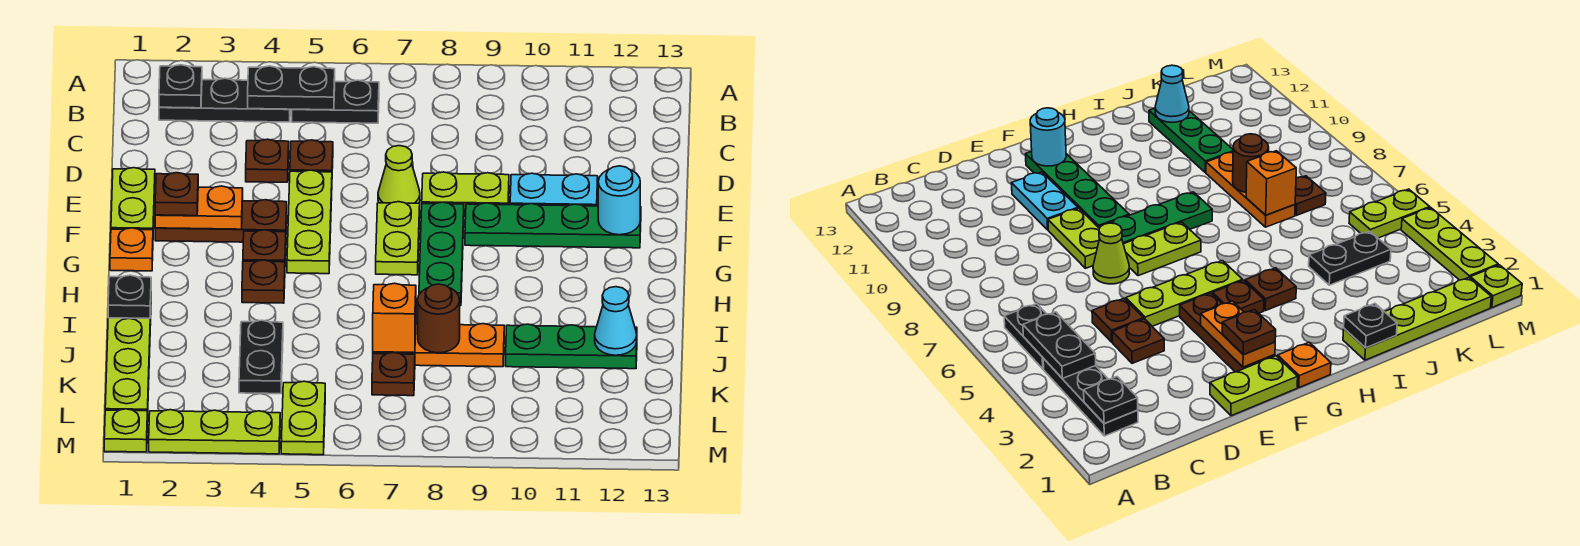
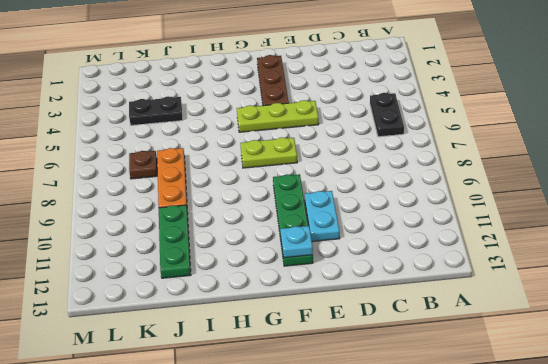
cyan 1x1 plate [280,226,313,258] -> cyan 1x1 round brick [598,166,640,235]
none -> black 1x3 plate [159,78,290,122]
none -> brown 1x1 plate [246,139,289,182]
none -> brown 1x1 plate [290,140,333,172]
none -> lime 1x2 plate [111,168,155,230]

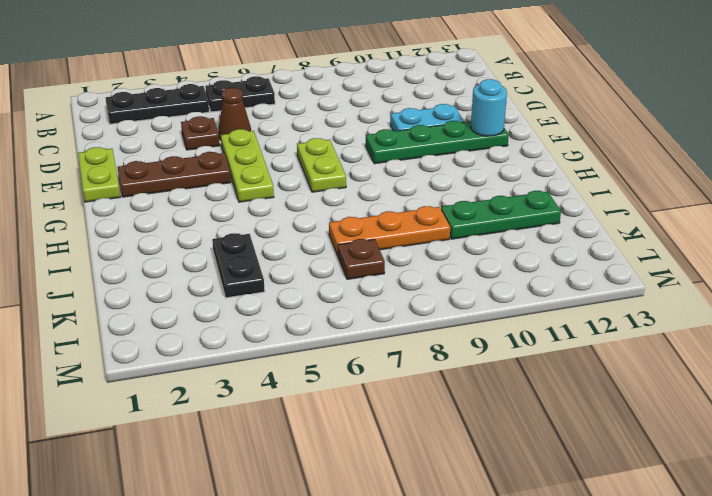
brown 1x1 cone [218,88,251,140] -> brown 1x1 plate [290,140,333,172]
none -> lime 1x1 cone [378,146,420,203]
none -> lime 1x2 plate [422,172,509,215]
none -> green 1x3 plate [419,202,464,306]
none -> orange 1x1 plate [110,228,153,271]

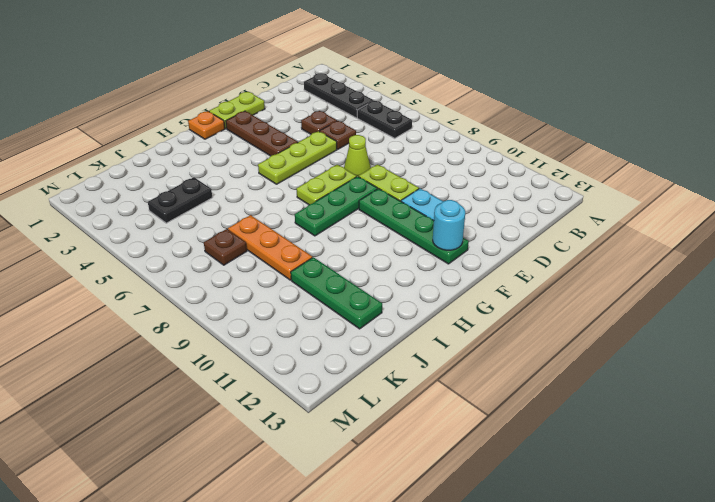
none -> brown 1x1 plate [243,230,286,262]
none -> brown 1x1 plate [242,260,285,303]
none -> lime 1x4 plate [105,312,151,422]
none -> lime 1x2 plate [281,381,325,455]

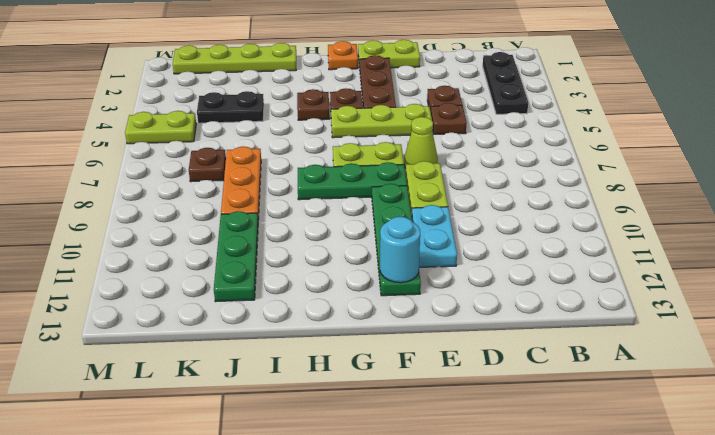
none -> black 1x2 plate [292,80,379,123]
none -> lime 1x1 plate [104,409,147,452]
none -> lime 1x3 plate [149,410,280,454]
none -> black 1x1 plate [159,65,202,108]

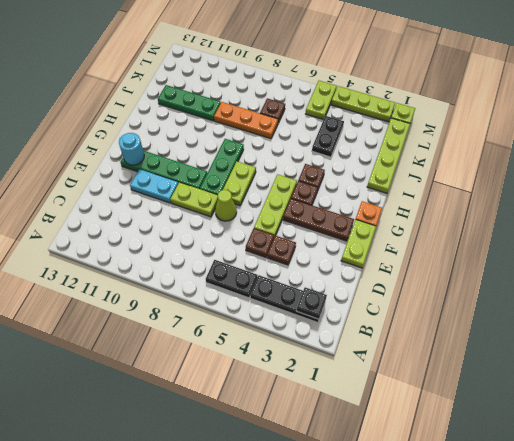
none -> black 1x2 plate [248,66,335,110]
none -> orange 1x2 plate [155,186,243,229]
none -> black 1x1 plate [108,275,151,318]
none -> orange 1x1 brick [373,283,416,352]

